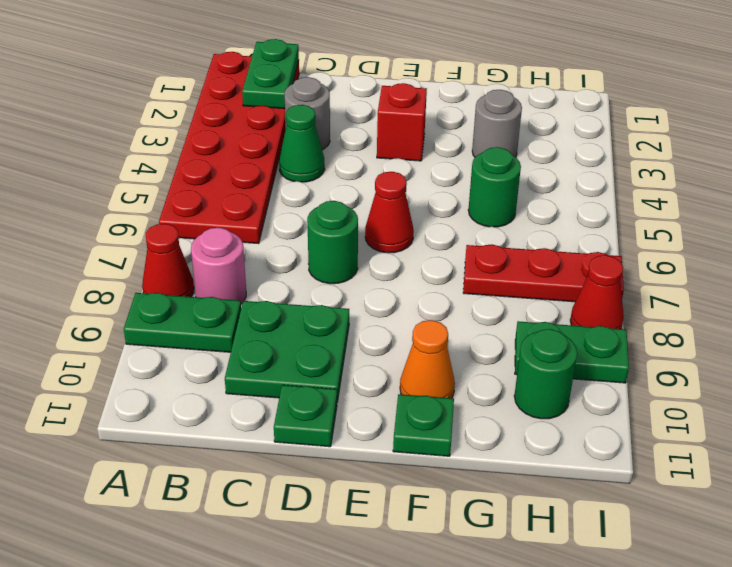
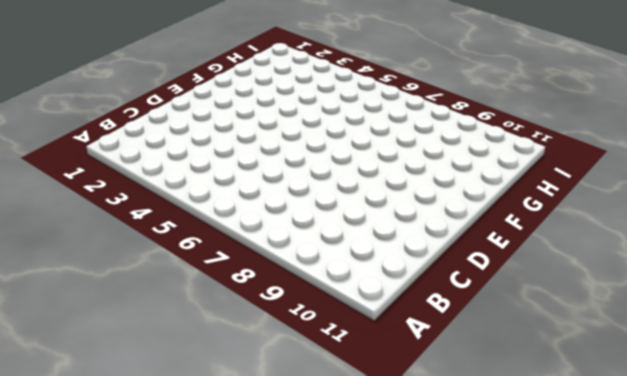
none -> red 2x6 plate [159,52,299,244]
none -> red 1x1 cone [142,224,194,297]
none -> green 1x2 plate [124,293,241,352]

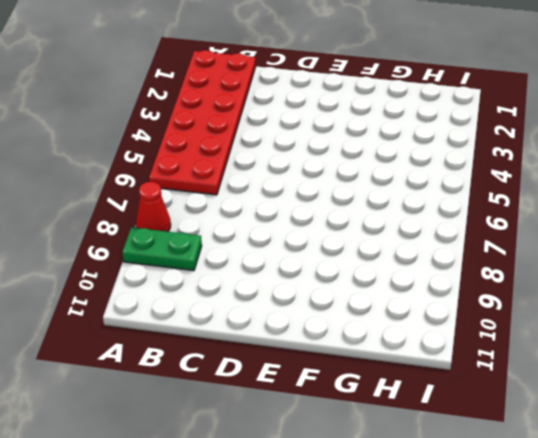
none -> pink 1x1 round brick [191,228,246,304]
none -> grey 1x1 round brick [284,77,330,150]
none -> green 1x1 cone [279,105,325,182]

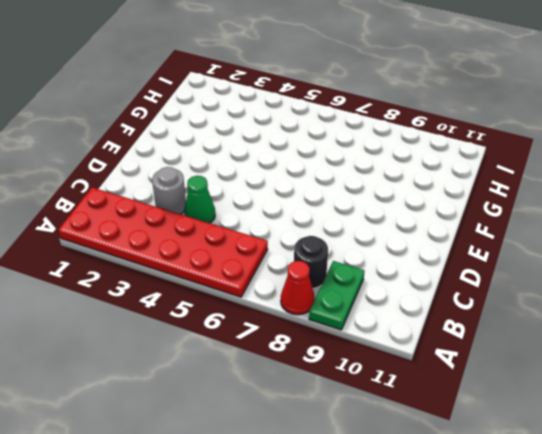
black 1x1 round brick [294,236,328,288] -> pink 1x1 round brick [191,228,246,304]
none -> green 2x2 plate [225,301,349,402]
none -> green 1x1 round brick [307,201,358,284]
none -> green 1x1 plate [274,385,337,447]

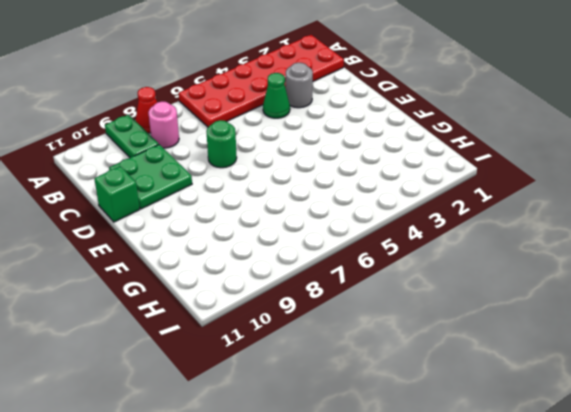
green 1x1 brick [94,166,140,222] -> green 1x1 plate [274,385,337,447]
none -> red 1x1 brick [377,83,427,161]
none -> red 1x1 cone [365,172,414,253]
none -> orange 1x1 cone [400,320,455,398]

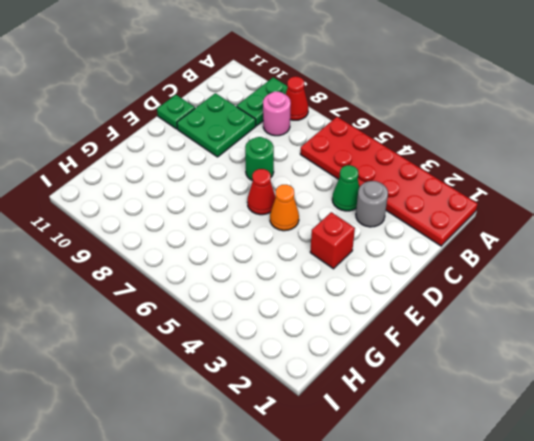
orange 1x1 cone [270,185,299,231] -> orange 1x1 cone moved to [400,320,455,398]
none -> green 1x1 plate [393,394,454,456]
none -> grey 1x1 round brick [472,90,522,157]
none -> green 1x1 round brick [468,147,521,227]

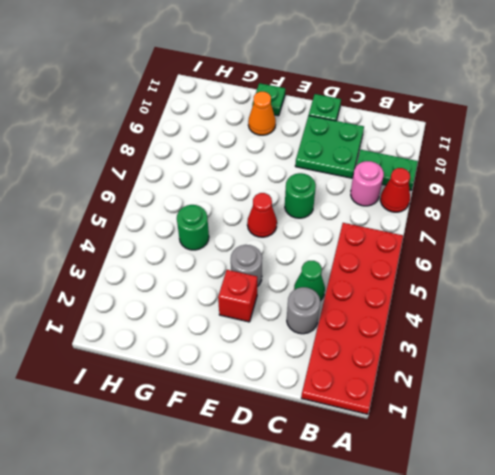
grey 1x1 round brick [231,245,262,287] -> grey 1x1 round brick moved to [472,90,522,157]
none -> red 1x3 plate [463,244,624,302]
none -> green 1x2 plate [515,321,629,383]
none -> green 1x1 round brick [514,329,577,419]

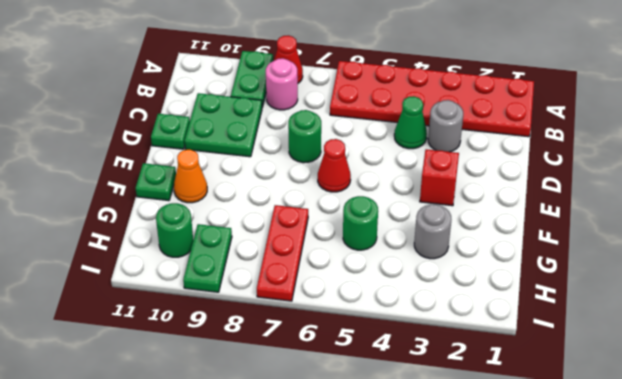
none -> red 1x1 cone [570,255,624,329]
none -> green 1x2 plate [242,39,299,109]

